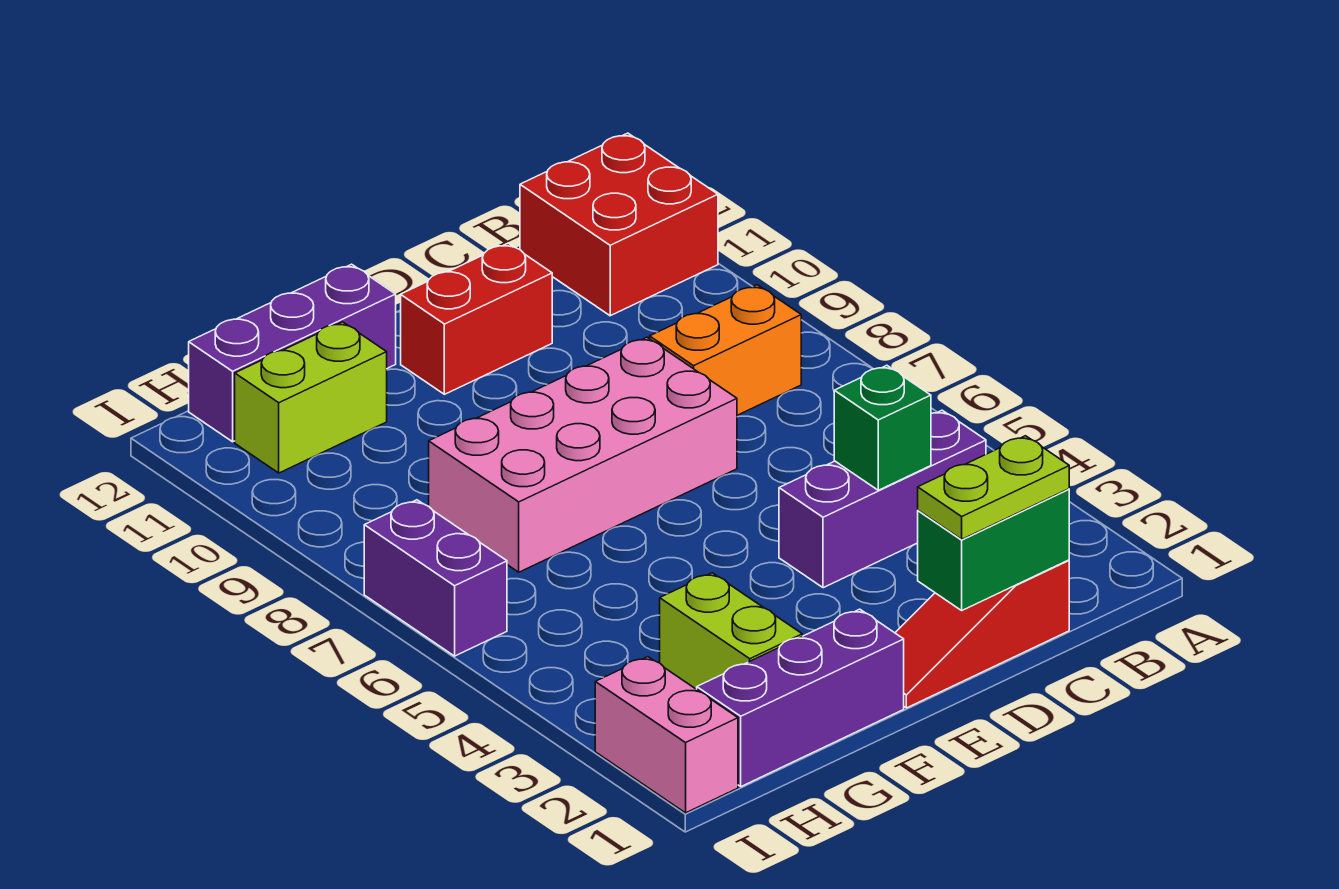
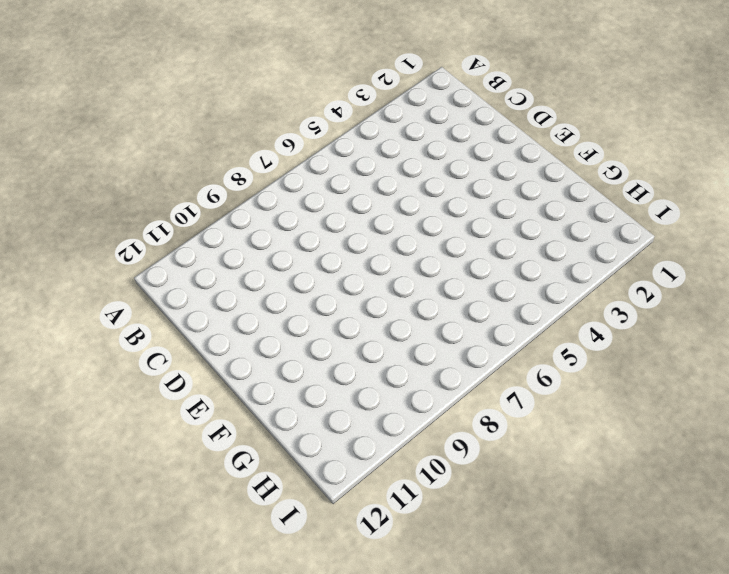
none -> red 2x2 brick [520,133,718,316]
none -> purple 1x3 brick [779,410,986,588]
none -> orange 1x2 brick [650,285,801,415]

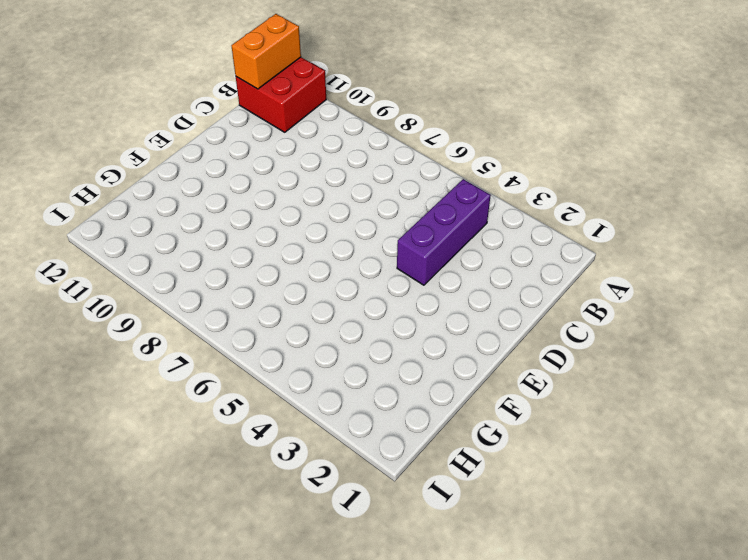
orange 1x2 brick [232,14,301,89] -> orange 1x2 brick moved to [650,285,801,415]
none -> red 1x3 slope [895,560,1069,708]
none -> pink 2x4 brick [429,337,737,572]
none -> red 1x2 brick [401,243,552,394]

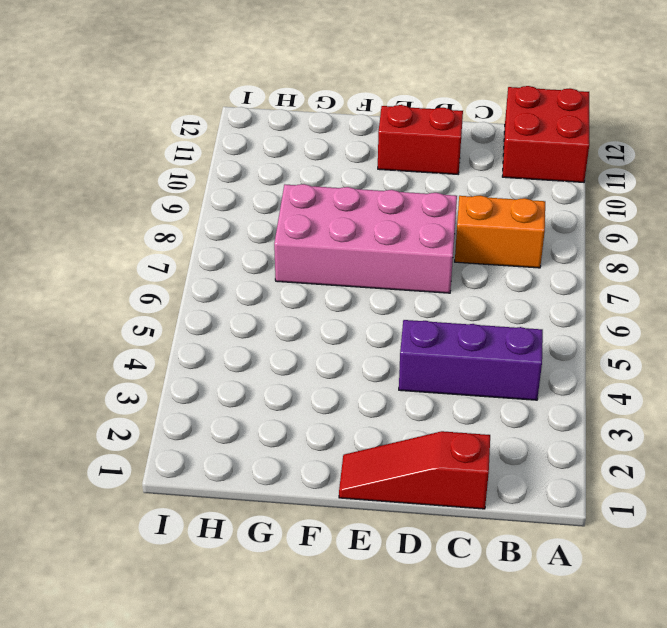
none -> purple 1x3 brick [697,609,904,787]
none -> purple 1x3 brick [189,264,396,442]
none -> lime 1x2 brick [660,573,802,689]

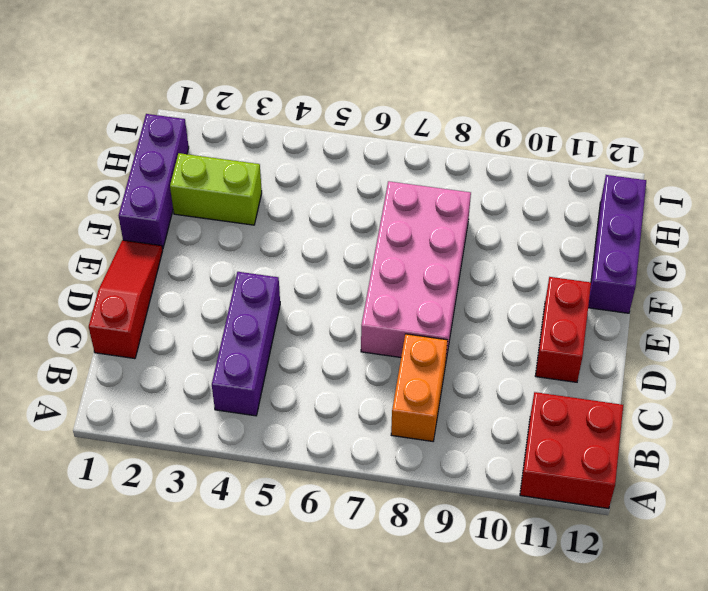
none -> lime 1x2 brick [235,322,387,473]
none -> pink 1x2 brick [595,657,738,813]
none -> purple 1x2 brick [364,500,507,656]

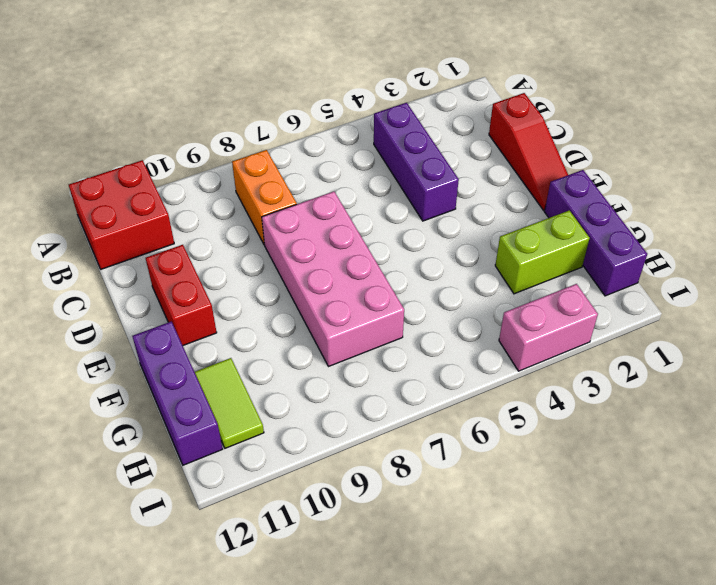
lime 1x2 tile [195,358,264,448] -> lime 1x2 brick [235,322,387,473]
pink 1x2 brick [499,284,598,371] -> pink 1x2 brick moved to [595,657,738,813]
none -> purple 1x2 brick [364,500,507,656]
none -> green 1x2 brick [918,489,1069,610]
none -> green 1x1 brick [834,365,931,490]

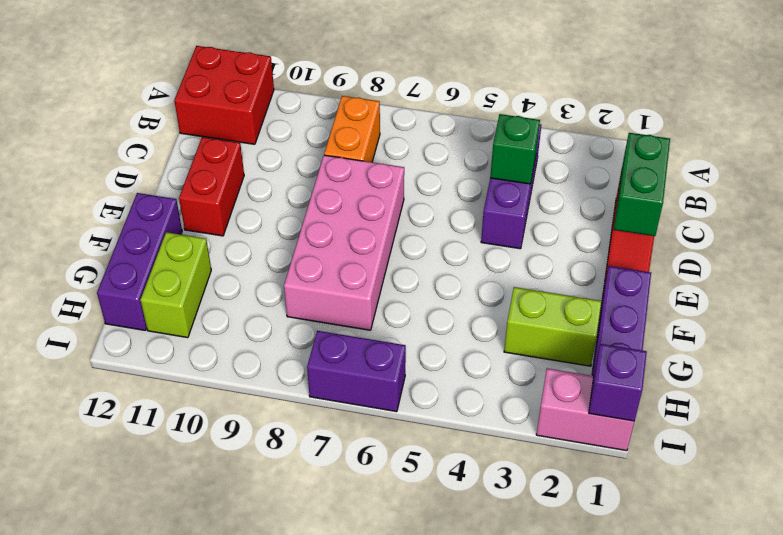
purple 1x1 brick [589,344,647,421] -> none
none -> lime 1x2 plate [918,436,1069,539]

